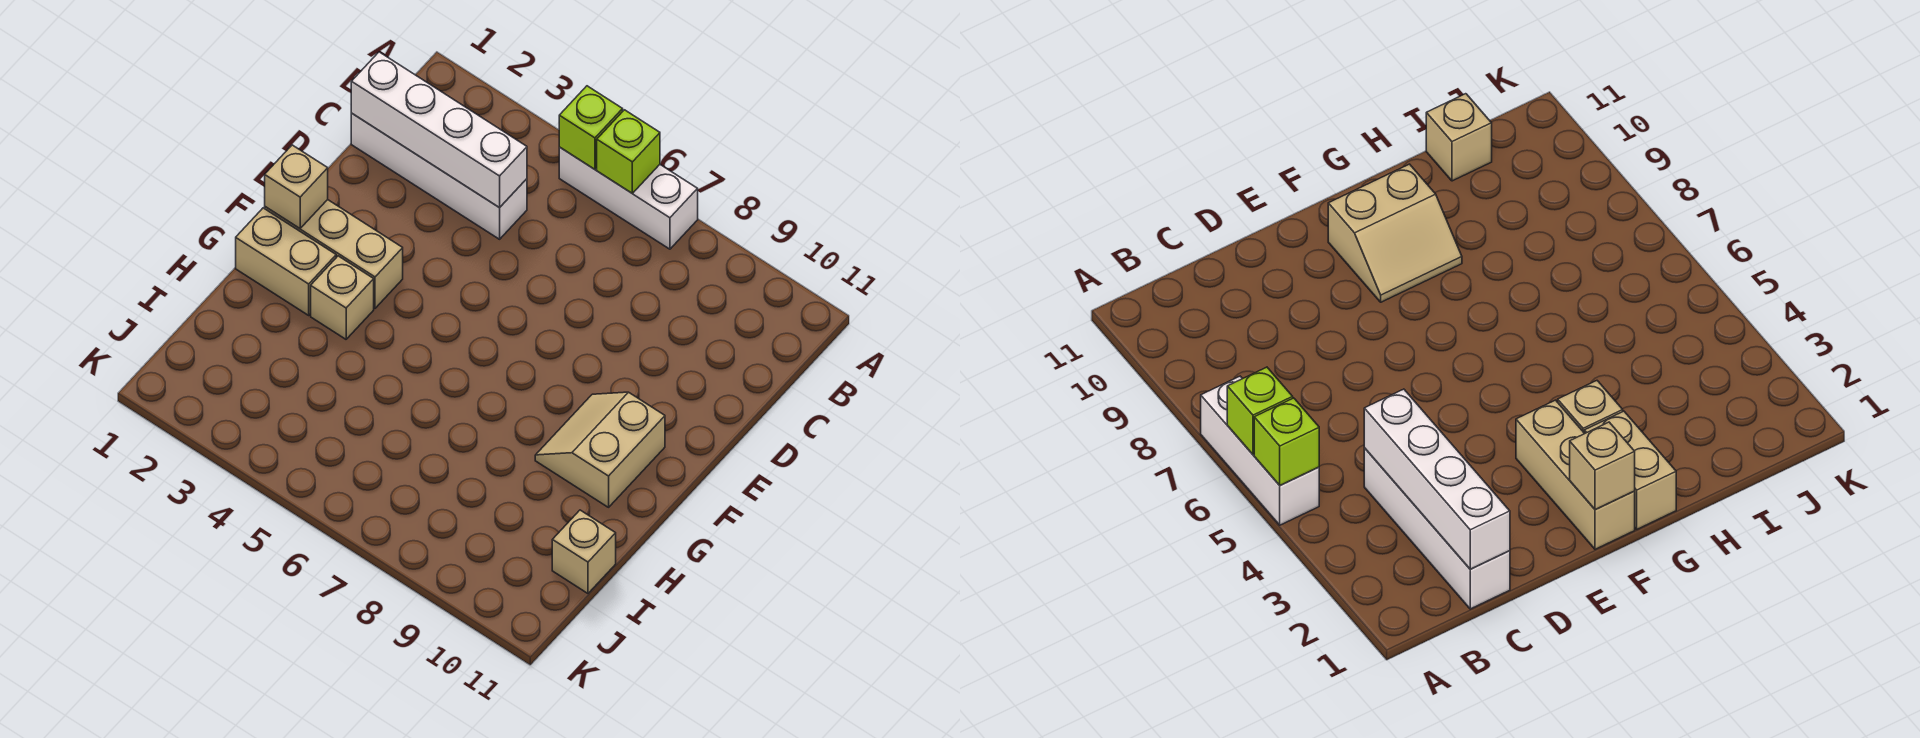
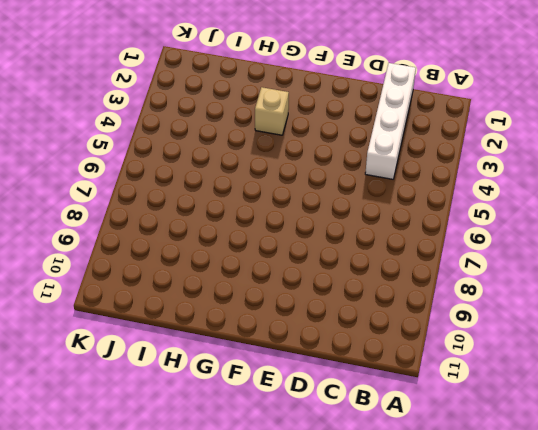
none -> white 1x3 brick [559,147,698,249]
none -> tan 1x3 brick [265,200,403,308]

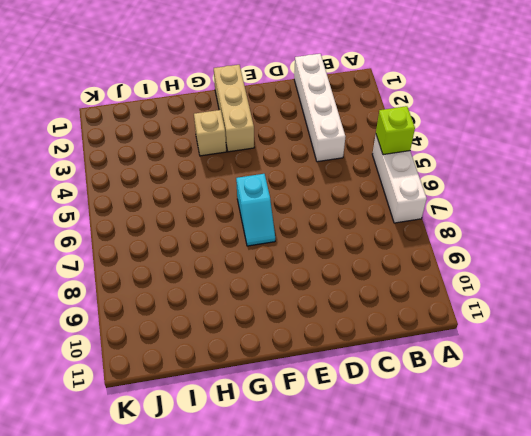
cyan 1x2 slope [236,174,275,246] -> none
none -> tan 2x2 slope [535,392,665,507]
none -> tan 1x2 brick [236,208,336,315]

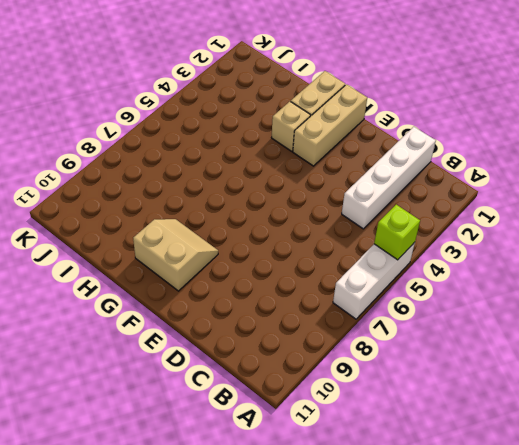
none -> tan 1x1 brick [552,510,616,593]
none -> lime 1x1 brick [597,110,660,193]

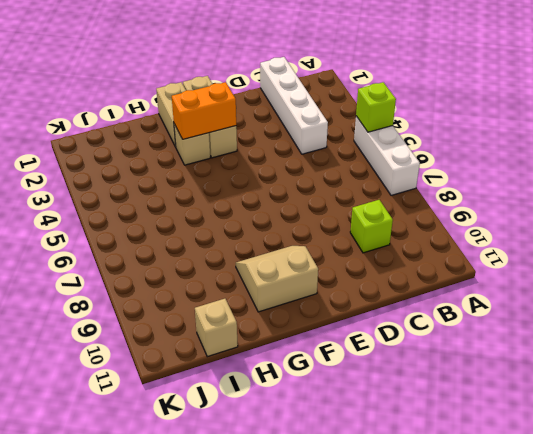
lime 1x1 brick [350,200,393,253] -> lime 1x1 brick moved to [597,110,660,193]
orange 1x2 brick [172,82,236,139] -> none
none -> white 1x4 brick [351,52,527,208]
none -> tan 1x1 brick [265,145,328,228]

